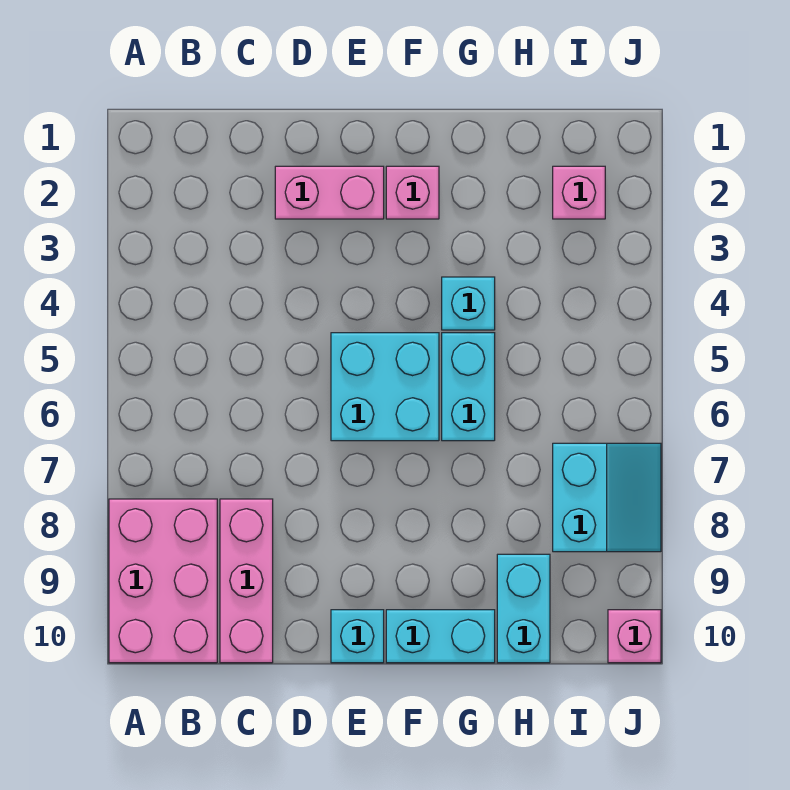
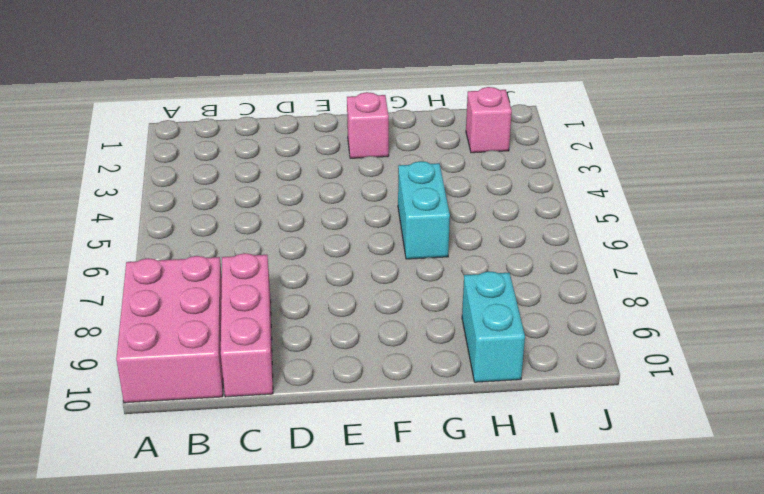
none -> pink 1x2 brick [275,166,384,219]
none -> cyan 2x2 brick [331,333,439,441]
none -> cyan 1x1 brick [331,610,384,663]

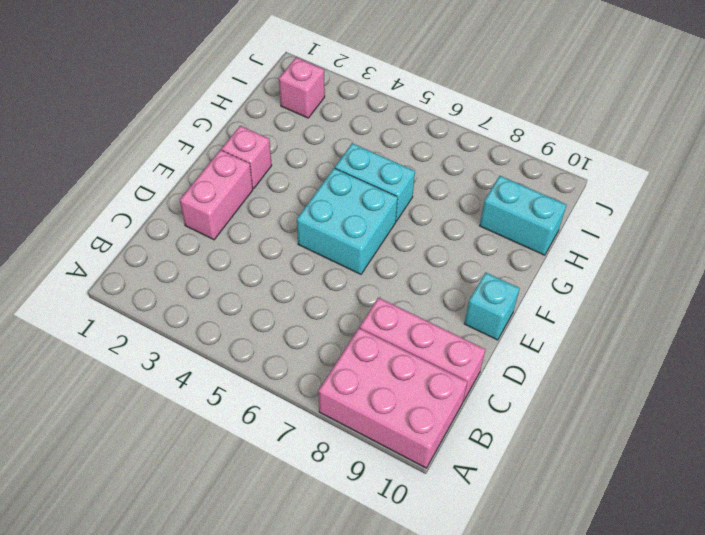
none -> cyan 1x2 brick [386,610,495,663]
none -> cyan 1x1 brick [442,277,495,330]
none -> cyan 2x2 slope [553,443,661,552]

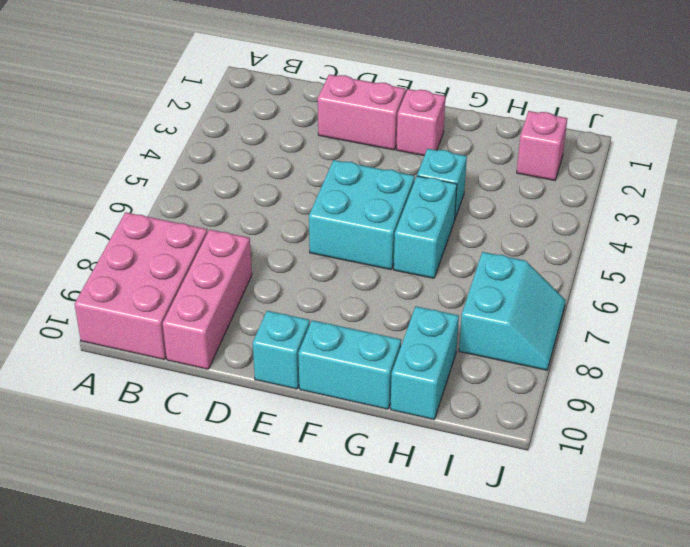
none -> pink 1x1 brick [608,610,661,663]

